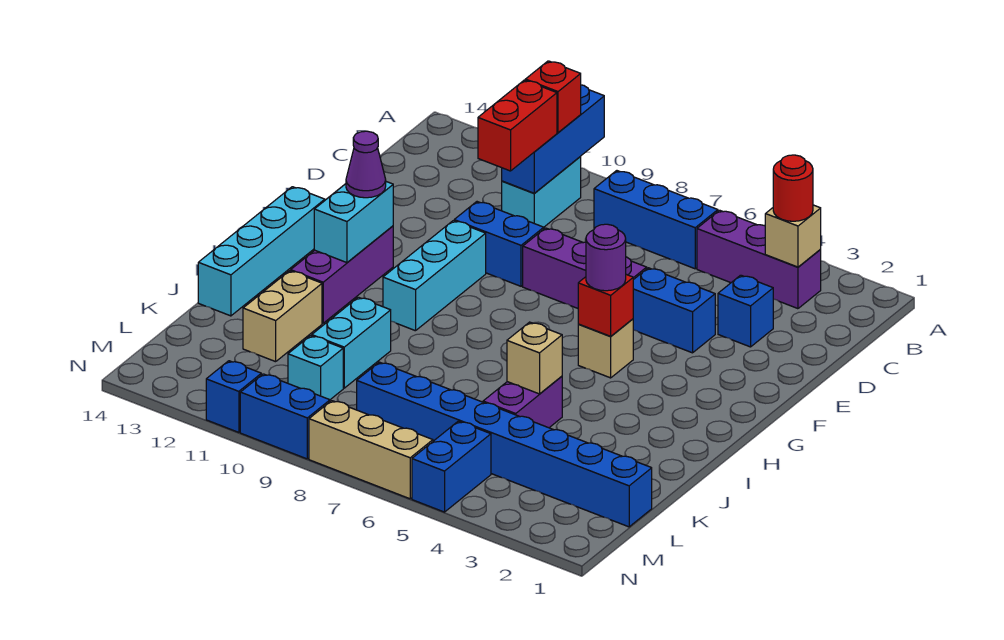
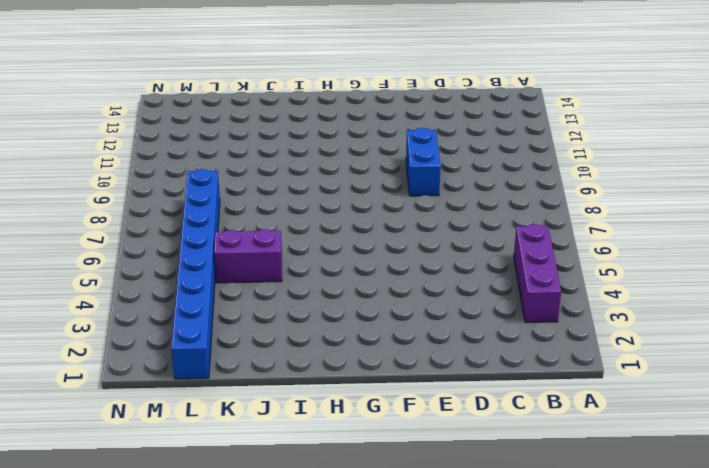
none -> blue 1x3 brick [594,171,718,269]
none -> cyan 1x2 brick [502,157,581,227]
none -> blue 1x1 brick [718,275,773,347]
none -> blue 1x2 brick [633,268,715,353]

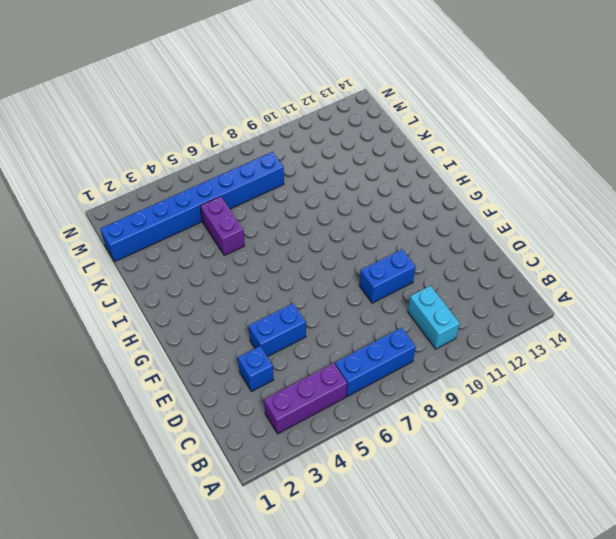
none -> purple 1x3 brick [523,228,647,308]
none -> cyan 1x3 brick [383,221,486,331]
none -> tan 1x1 brick [578,319,633,378]
none -> purple 1x3 brick [291,226,393,323]

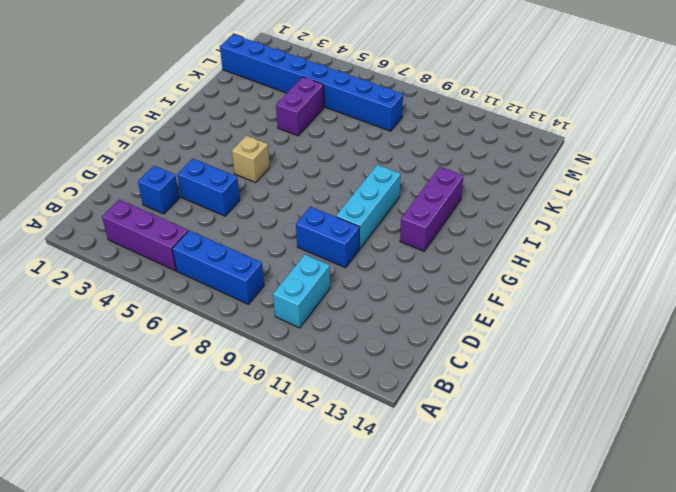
none -> purple 1x3 brick [523,228,647,308]
none -> cyan 1x4 brick [198,187,325,316]
none -> cyan 1x2 brick [312,297,391,388]
none -> tan 1x2 brick [243,271,322,362]

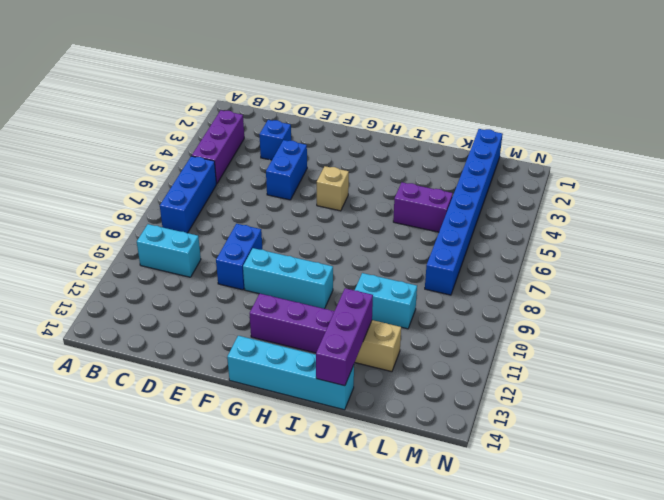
purple 1x3 brick [316,288,373,386] -> purple 1x3 brick moved to [523,228,647,308]
none -> cyan 1x1 brick [288,336,343,400]
none -> blue 1x2 brick [412,421,491,512]
none -> tan 1x3 brick [309,401,433,499]
none -> blue 1x2 brick [240,374,330,459]

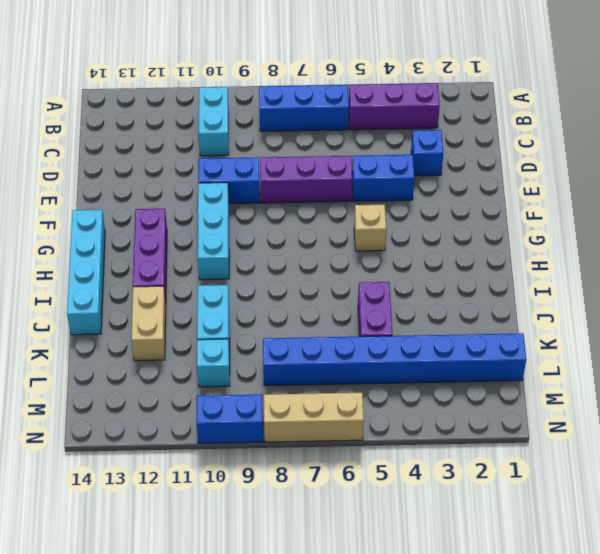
none -> blue 1x2 brick [412,421,491,512]
none -> blue 1x1 brick [206,361,261,432]
none -> blue 1x3 brick [502,85,604,193]
none -> tan 1x1 brick [765,205,821,267]

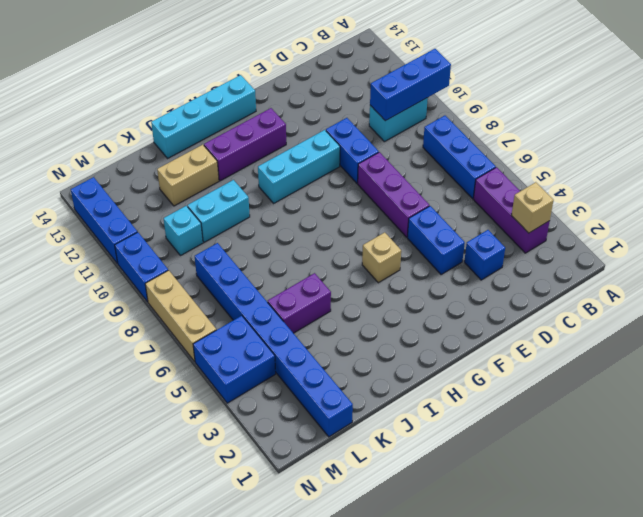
blue 2x2 brick [193,316,276,403] -> blue 1x2 brick [412,421,491,512]
blue 1x3 brick [71,177,137,263] -> blue 1x1 brick [206,361,261,432]
none -> red 1x1 brick [578,275,633,336]
none -> cyan 1x2 brick [314,182,393,263]
none -> tan 1x1 brick [507,322,562,394]
none -> red 1x1 round brick [773,155,813,221]

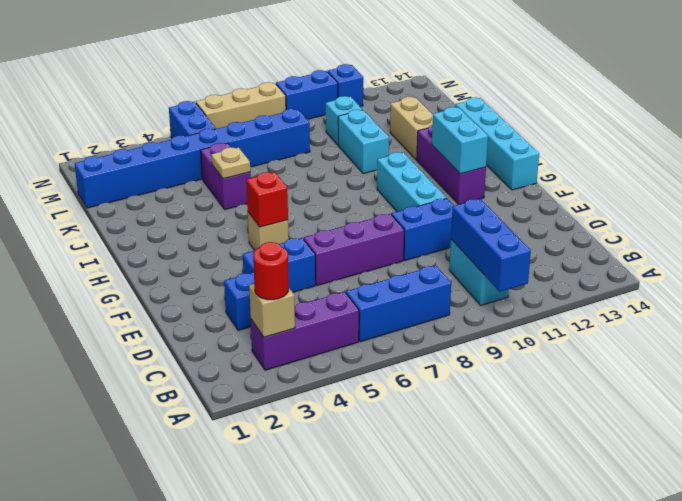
tan 1x1 plate [211,147,250,179] -> tan 1x1 brick [507,322,562,394]
none -> red 1x1 brick [525,61,581,133]
none -> red 1x2 brick [478,80,557,171]
none -> purple 1x1 round brick [586,224,626,291]
none -> purple 1x1 cone [346,131,386,198]

